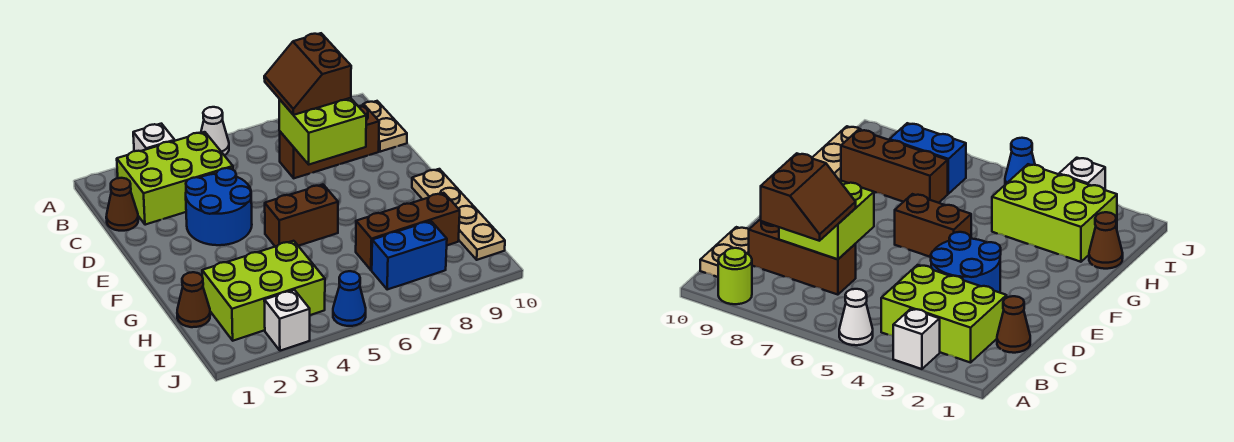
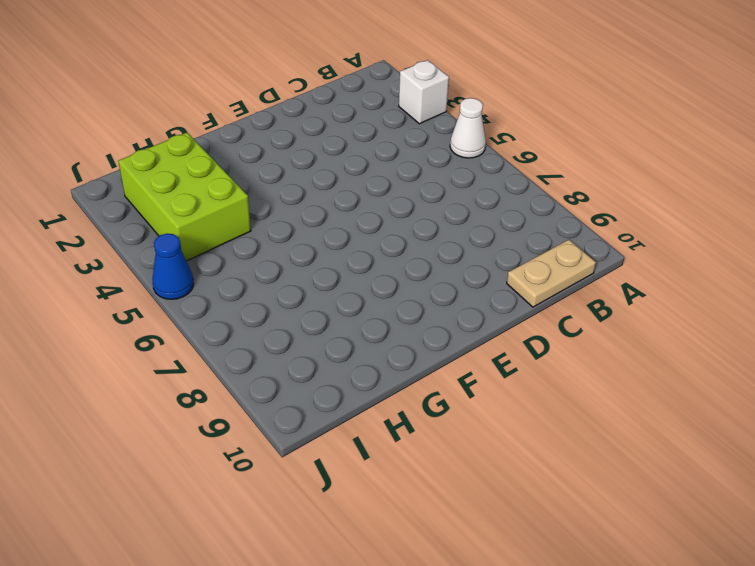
none -> lime 1x1 round brick [718,248,752,304]
none -> lime 2x3 brick [117,132,233,225]
none -> brown 1x1 cone [106,178,138,231]

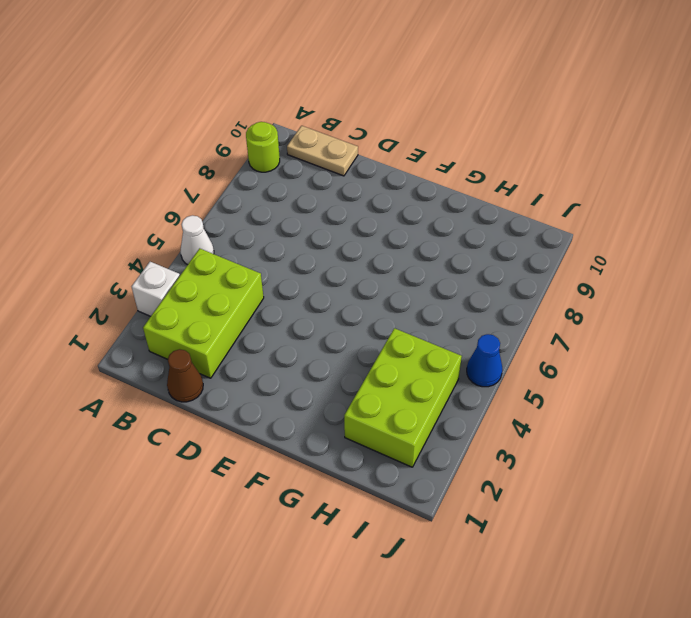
none -> brown 1x3 brick [280,105,379,178]
none -> blue 2x2 round brick [186,168,252,245]
none -> brown 1x2 brick [265,185,338,247]

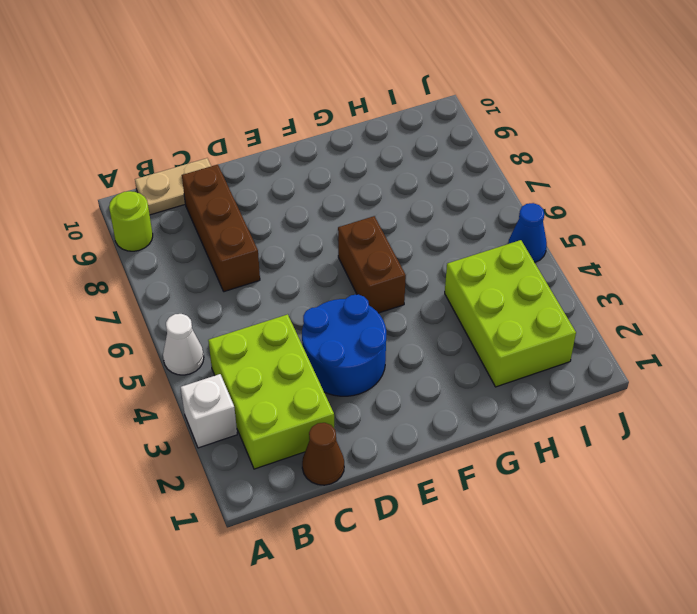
none -> tan 1x4 plate [412,169,505,260]
none -> brown 1x1 cone [177,272,210,327]
none -> brown 1x3 brick [356,193,460,270]

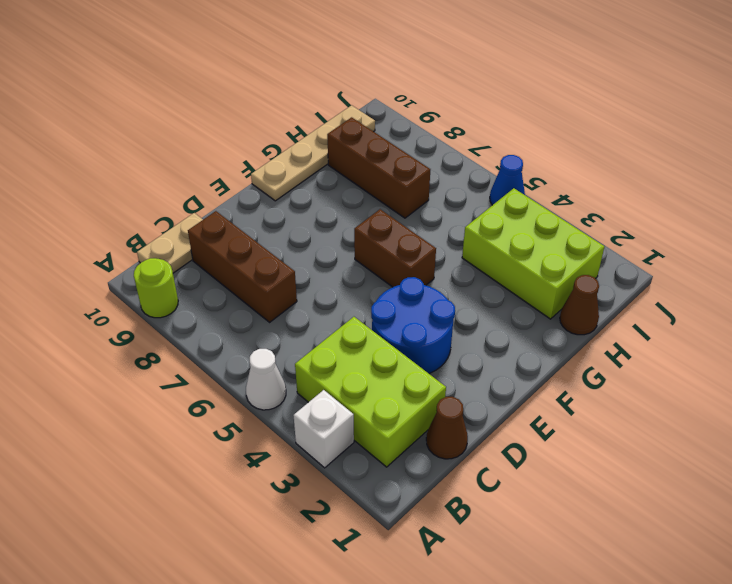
none -> blue 1x2 brick [372,221,447,289]
none -> white 1x1 brick [264,290,310,351]
none -> lime 2x2 brick [279,98,366,164]

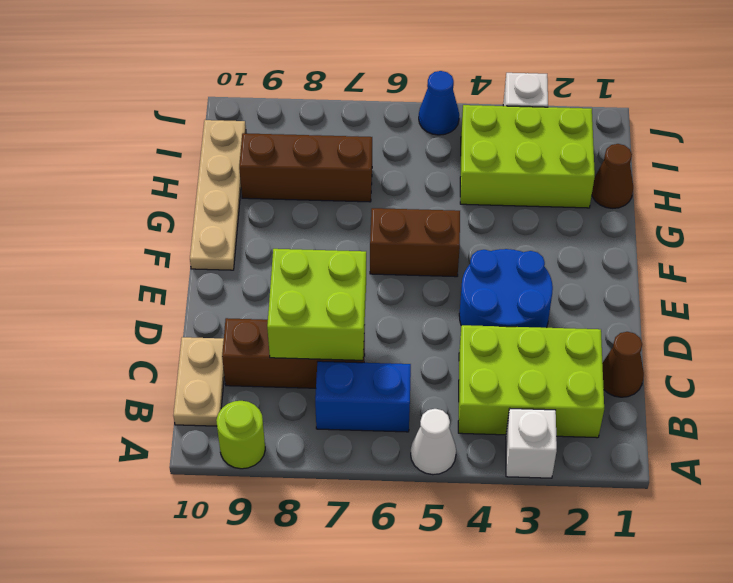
blue 1x2 brick [315,361,411,432] -> blue 1x2 brick moved to [372,221,447,289]
none -> brown 2x2 slope [264,33,351,115]

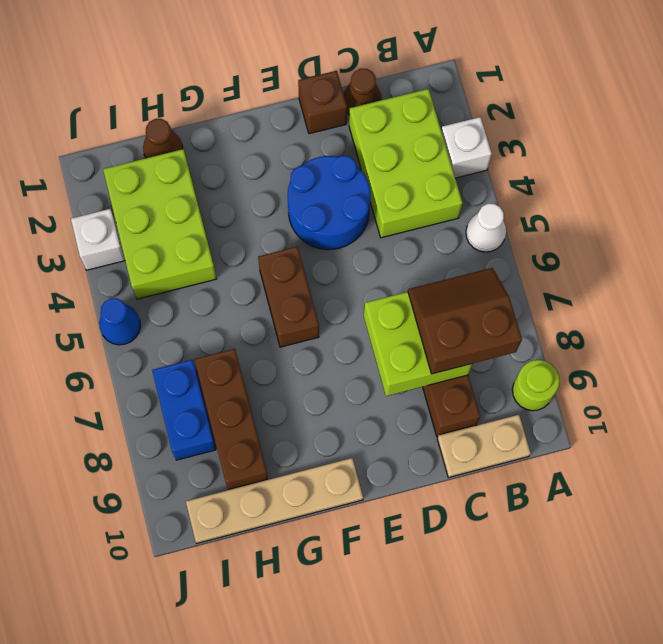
brown 1x1 brick [298,71,347,134] -> none

